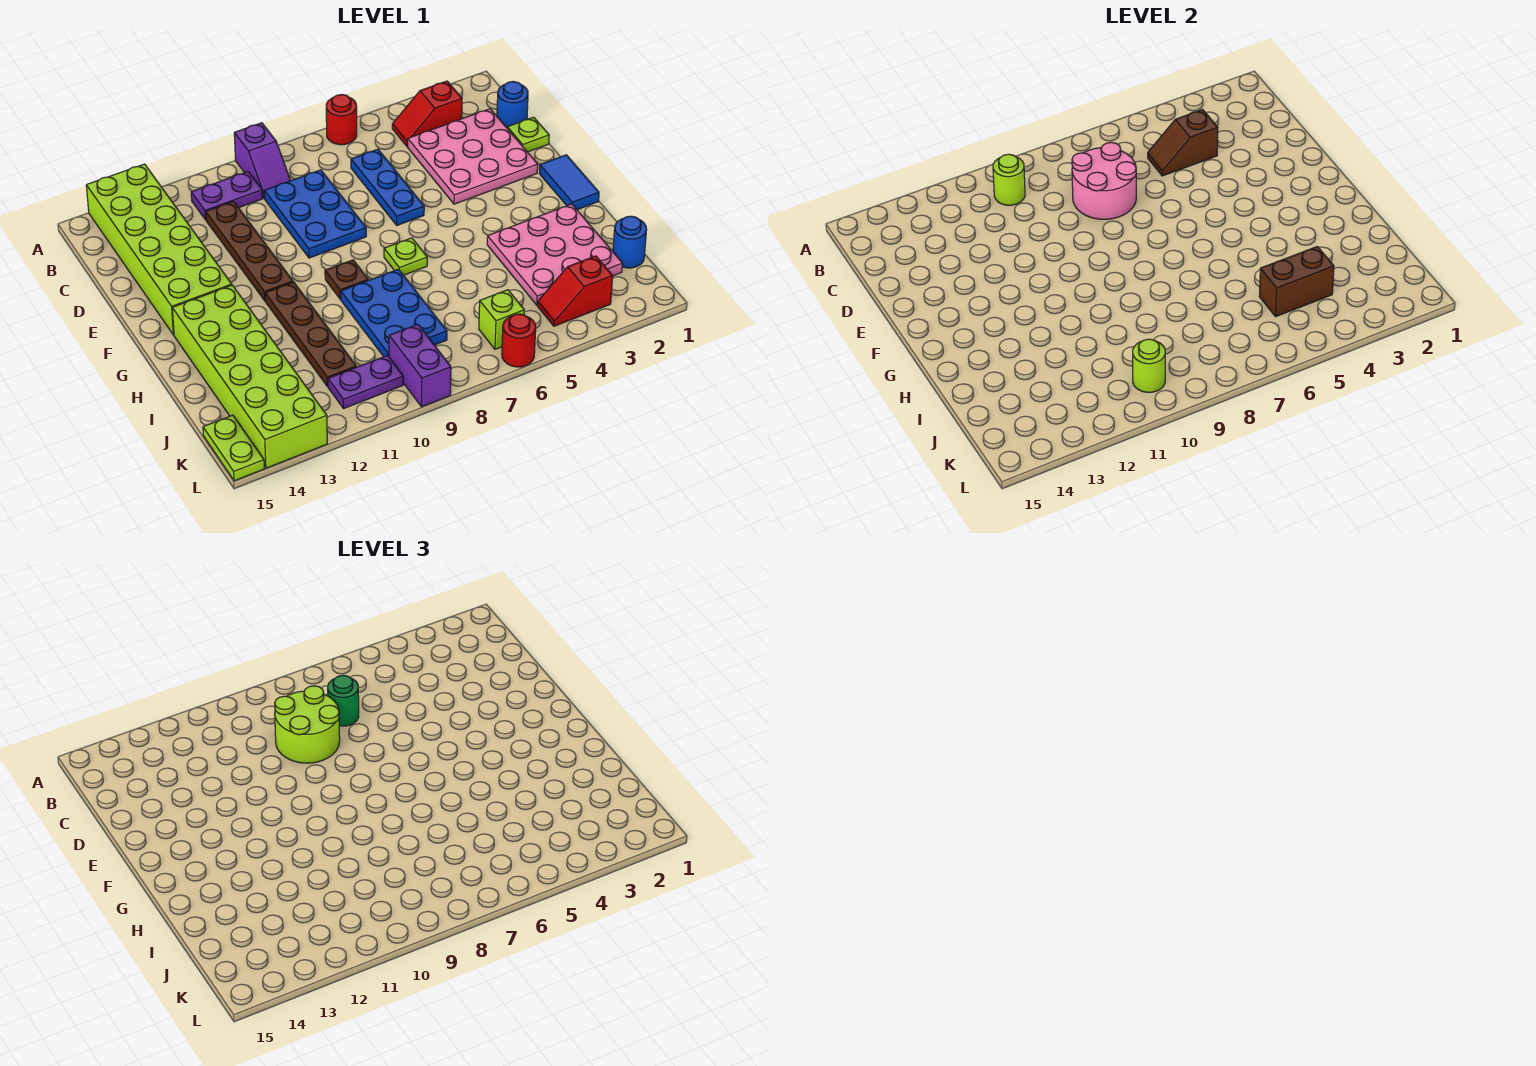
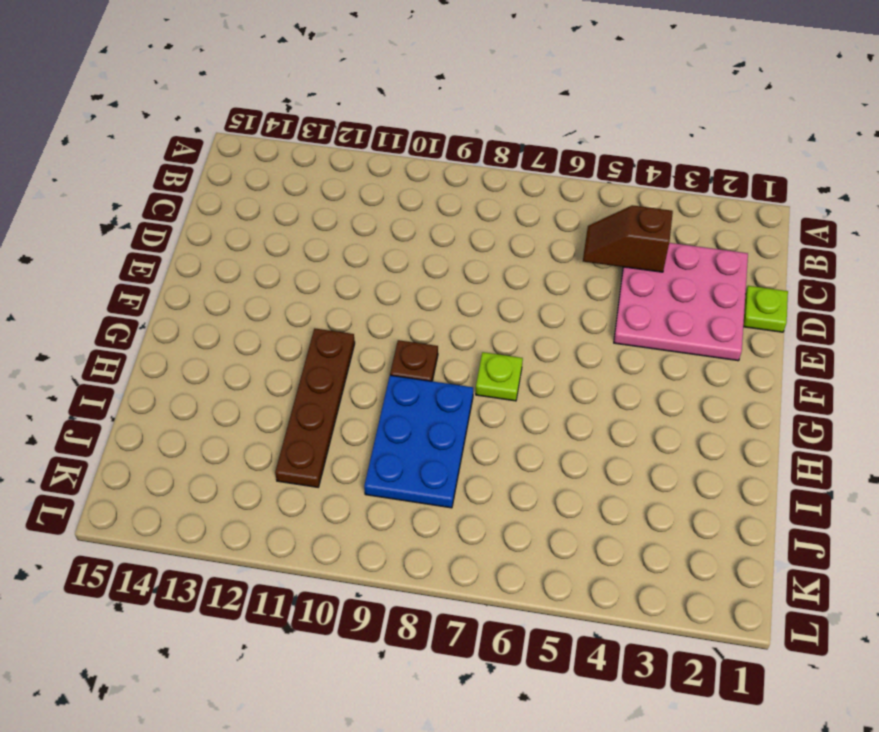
none -> red 1x1 round brick [326,95,357,145]
none -> purple 1x2 slope [234,123,290,198]
none -> lime 2x6 brick [86,164,232,335]
none -> red 1x2 slope [392,81,462,147]

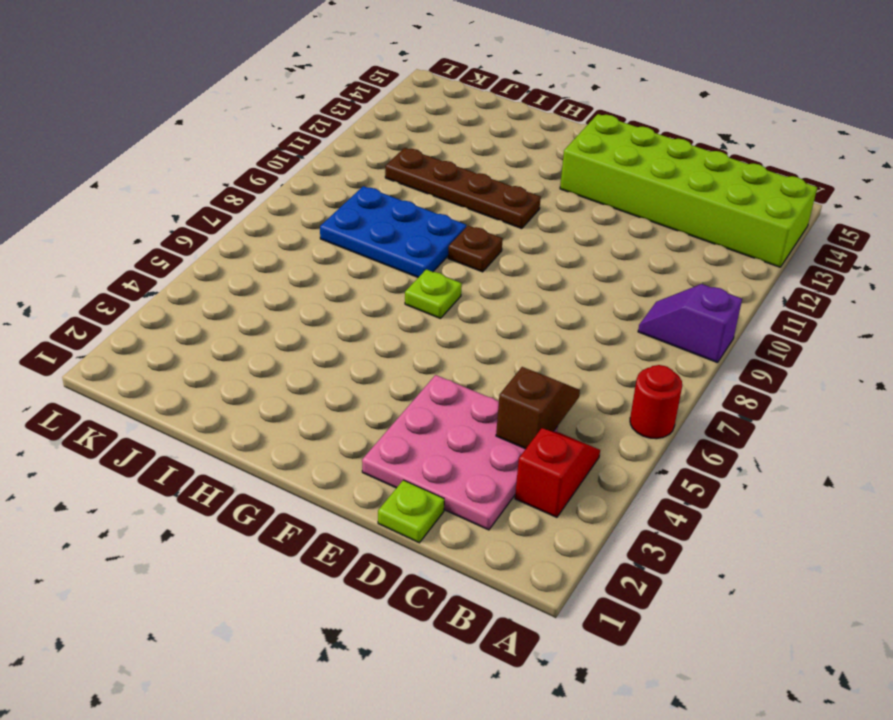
none -> purple 1x2 plate [191,172,263,220]
none -> blue 1x1 round brick [497,82,528,128]
none -> blue 1x3 plate [351,149,424,225]
none -> blue 2x3 plate [264,170,366,258]

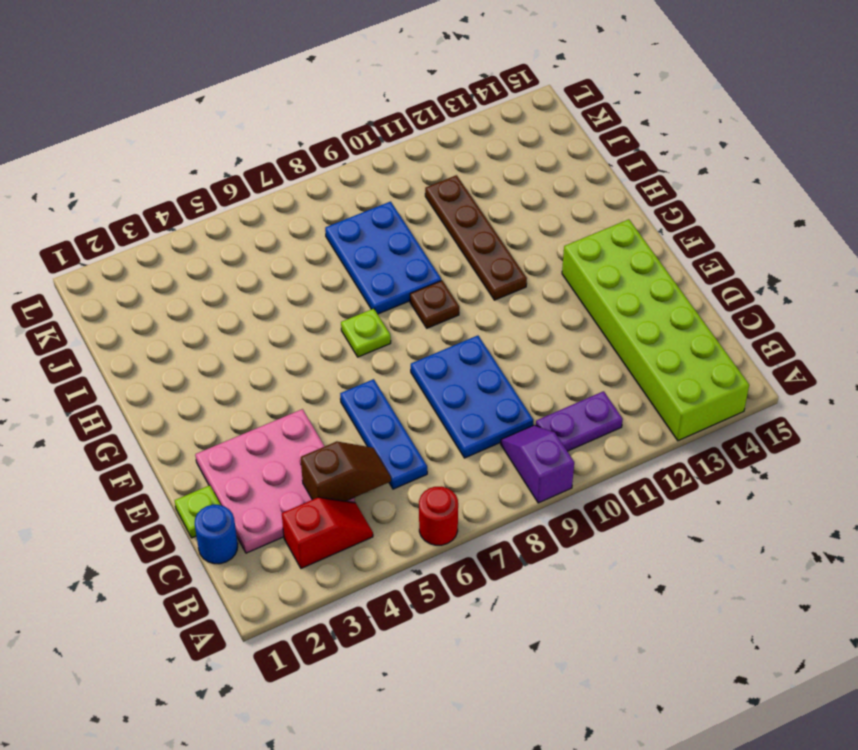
none -> brown 1x4 plate [206,201,293,301]
none -> blue 1x2 tile [539,155,599,210]
none -> lime 2x6 brick [172,285,327,468]
none -> pink 3x3 plate [487,204,623,305]

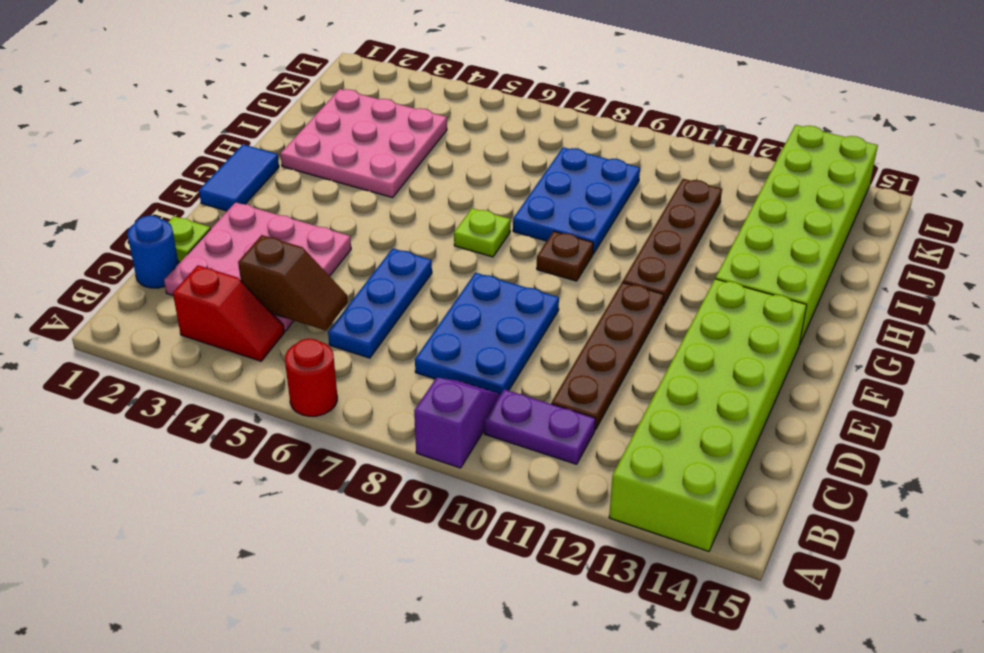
none -> blue 1x1 round brick [613,216,647,268]
none -> red 1x2 slope [538,256,613,326]
none -> lime 1x1 brick [479,290,524,349]
none -> purple 1x2 brick [389,324,451,407]

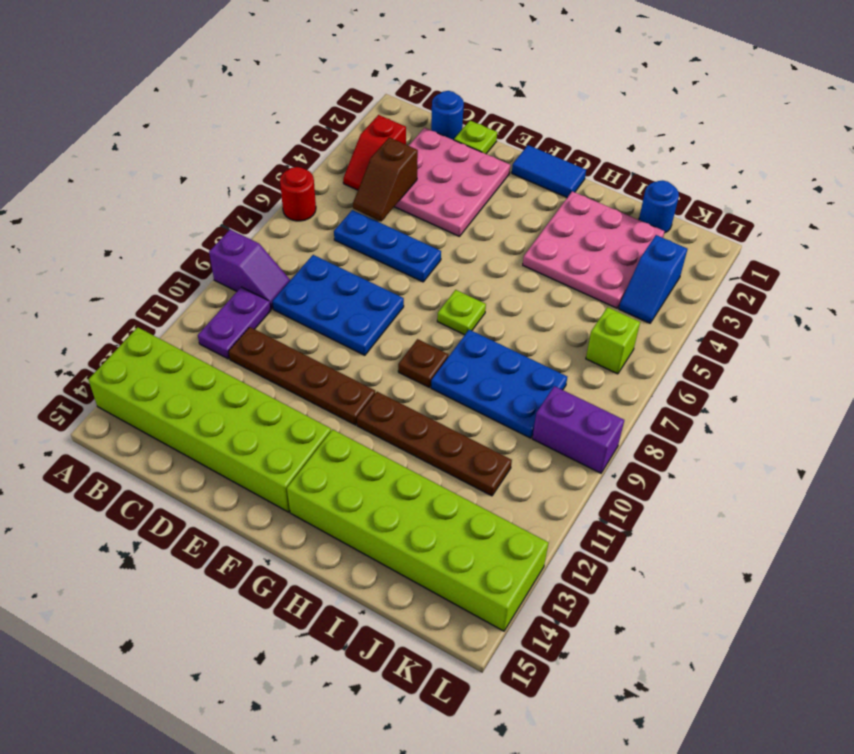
blue 1x2 slope [619,235,687,323] -> red 1x2 slope [538,256,613,326]
none -> purple 1x2 plate [328,355,403,408]
none -> lime 1x2 plate [203,415,264,481]
none -> red 1x1 round brick [502,314,536,367]
none -> lime 1x1 round brick [993,154,1025,205]

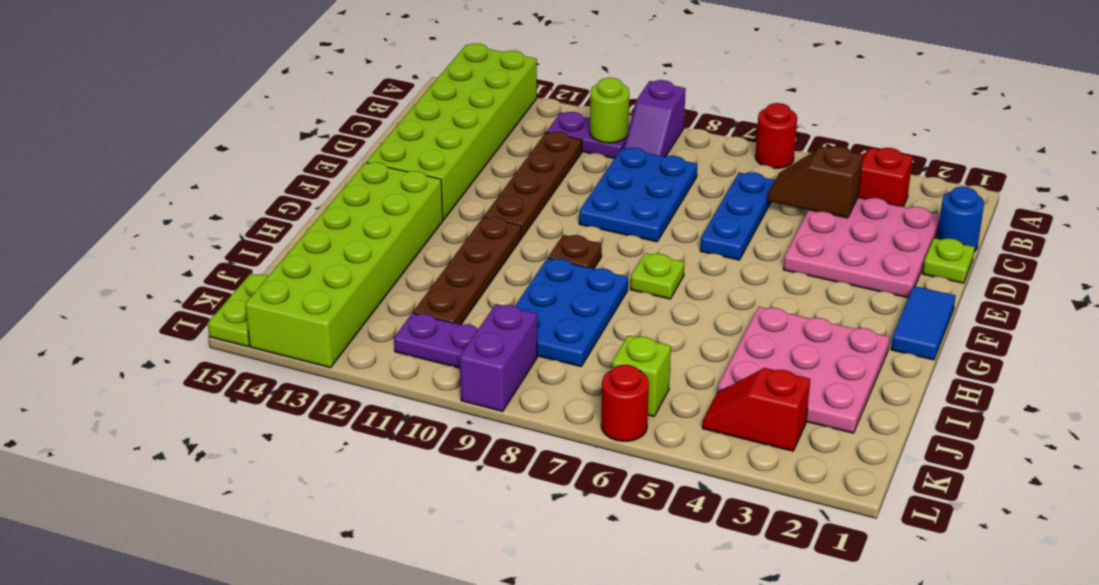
none -> blue 1x1 round brick [613,216,647,268]
none -> pink 2x2 round brick [1072,142,1136,219]
none -> brown 1x2 brick [1259,247,1334,316]
none -> lime 1x1 round brick [1133,339,1165,392]

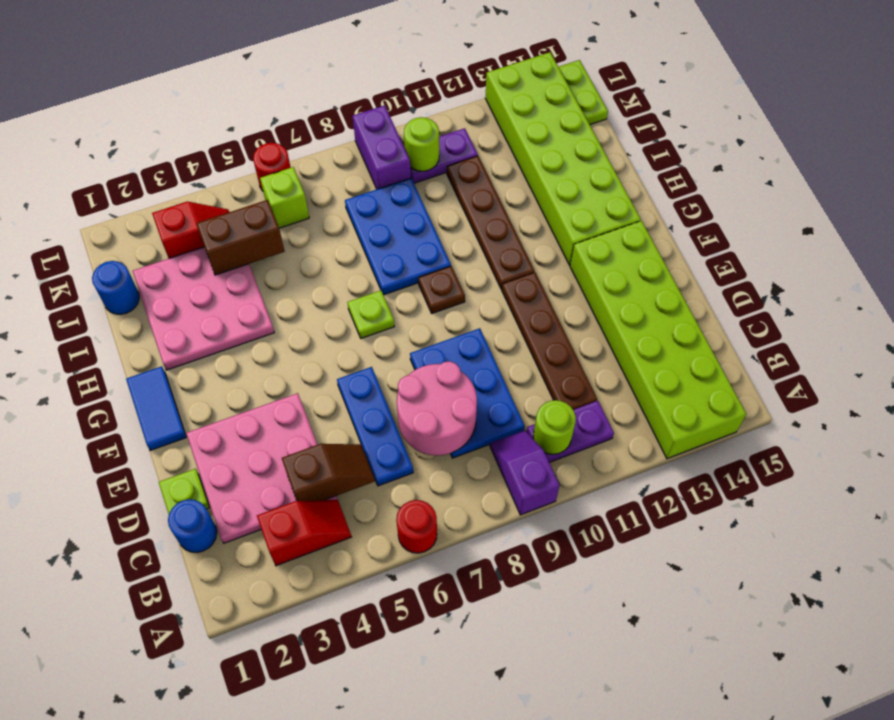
none -> green 1x1 round brick [328,675,359,726]
none -> lime 2x2 round brick [275,686,340,763]

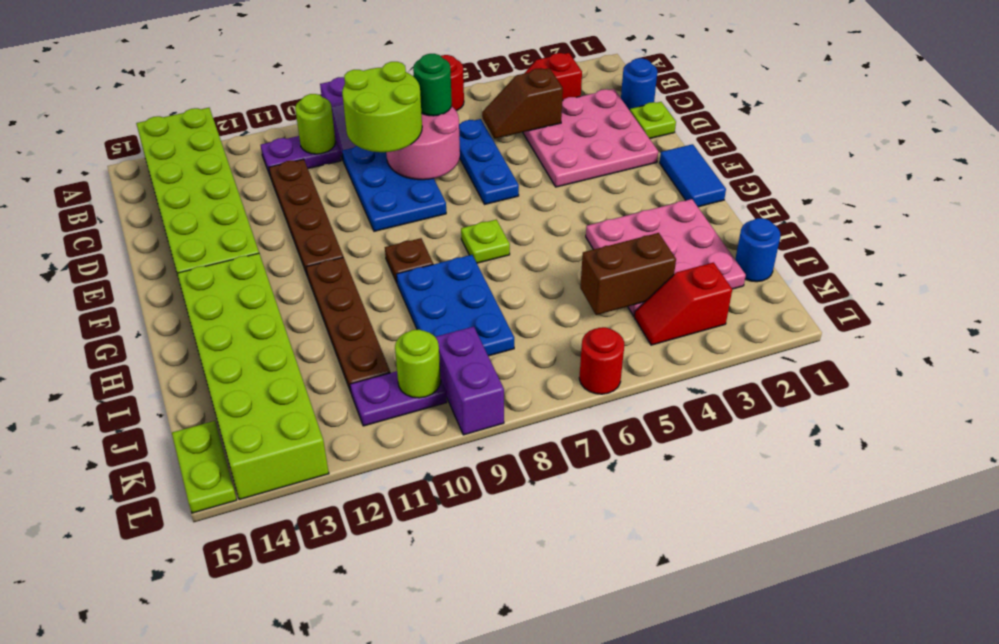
none -> lime 1x1 brick [479,290,524,349]

